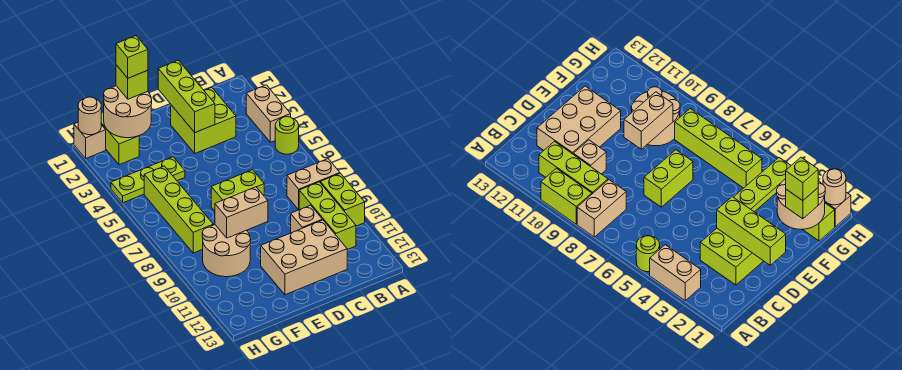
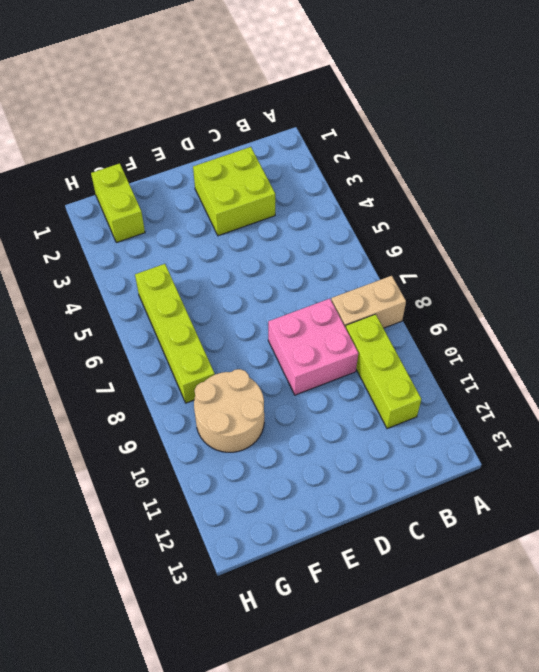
pink 2x2 brick [268,299,358,395] -> none
none -> tan 1x2 brick [246,85,291,142]
none -> lime 1x1 round brick [275,117,299,154]
none -> lime 1x2 brick [320,173,365,226]

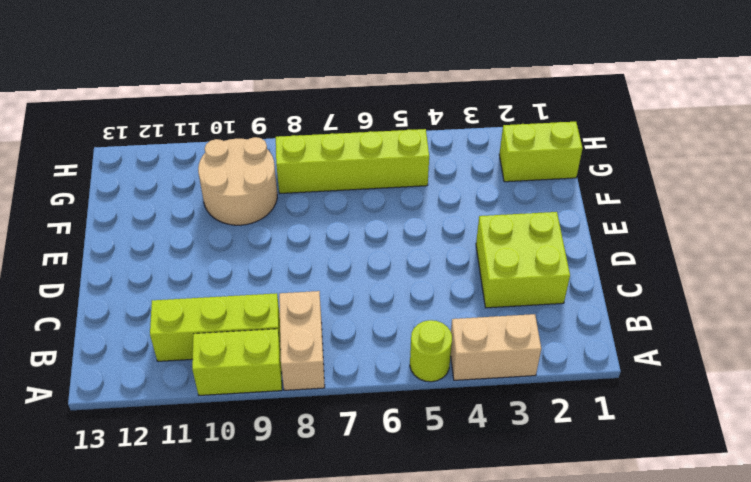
none -> tan 1x1 brick [291,205,322,233]
none -> tan 2x3 brick [261,220,347,295]
none -> lime 1x2 brick [211,170,264,211]

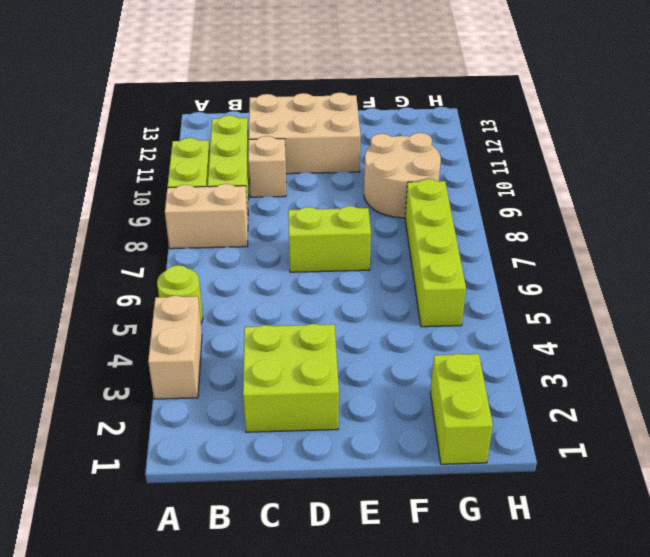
none -> lime 1x3 plate [111,157,185,203]
none -> tan 1x1 brick [74,122,106,158]
none -> lime 1x3 brick [158,60,215,132]

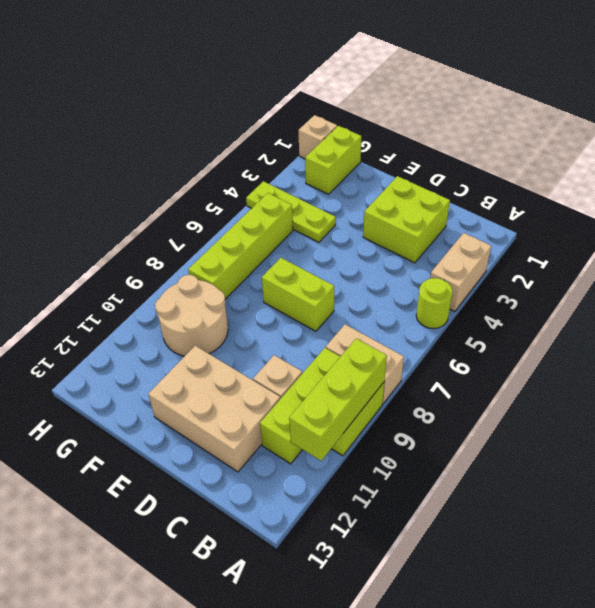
lime 1x3 brick [289,339,387,461] -> lime 1x3 brick moved to [158,60,215,132]
none -> tan 1x2 brick [215,187,268,238]
none -> tan 2x2 round brick [104,86,152,138]
none -> tan 1x1 round brick [78,97,101,135]

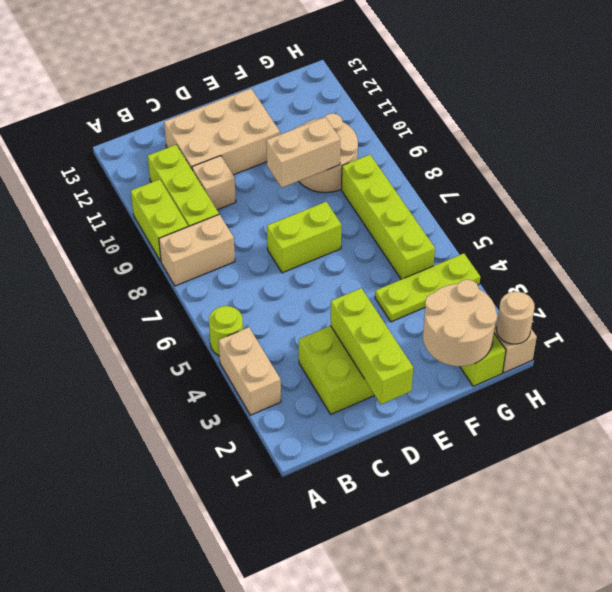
none -> lime 1x1 brick [116,65,148,99]
none -> lime 1x1 brick [116,36,148,78]

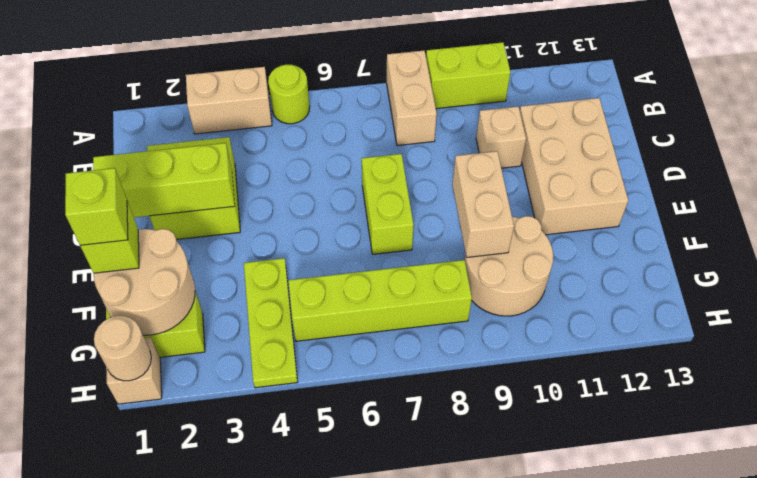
none -> lime 1x3 brick [299,182,356,250]

